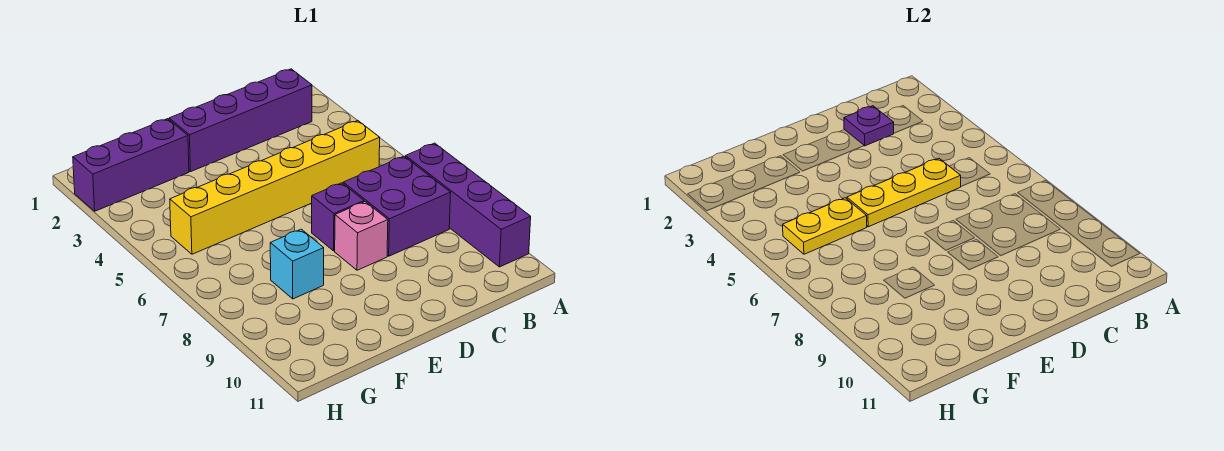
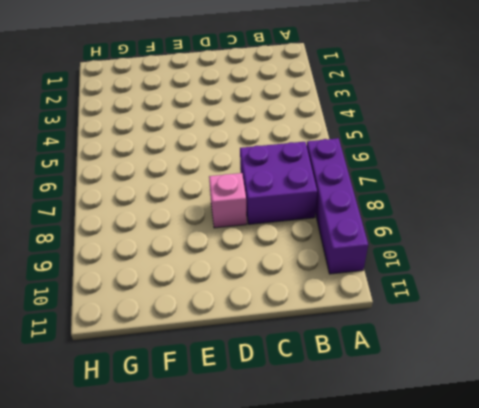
none -> purple 1x4 brick [169,69,312,172]
none -> yellow 1x6 brick [170,120,380,254]

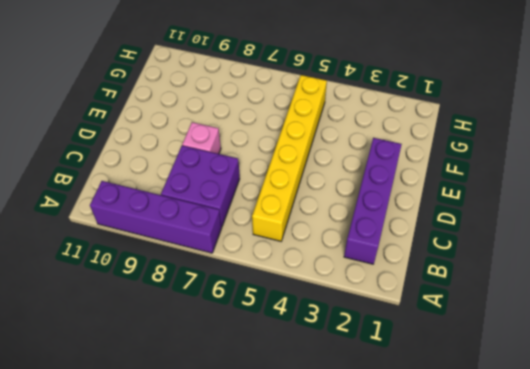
none -> purple 1x1 brick [312,183,364,251]
none -> purple 1x3 brick [73,119,189,211]

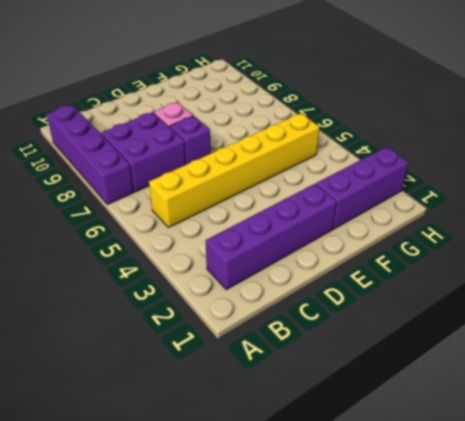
none -> cyan 1x1 brick [270,229,324,299]
none -> purple 1x1 plate [844,106,894,146]

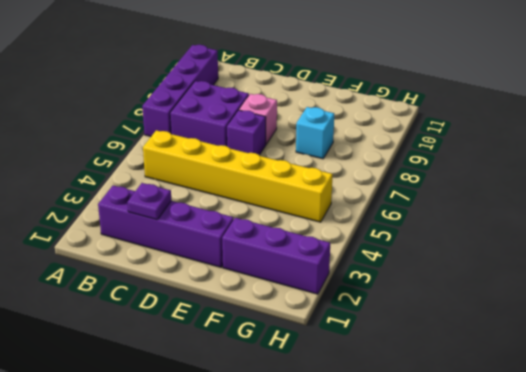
none -> yellow 1x3 plate [847,158,961,227]
none -> yellow 1x2 plate [783,198,867,254]

